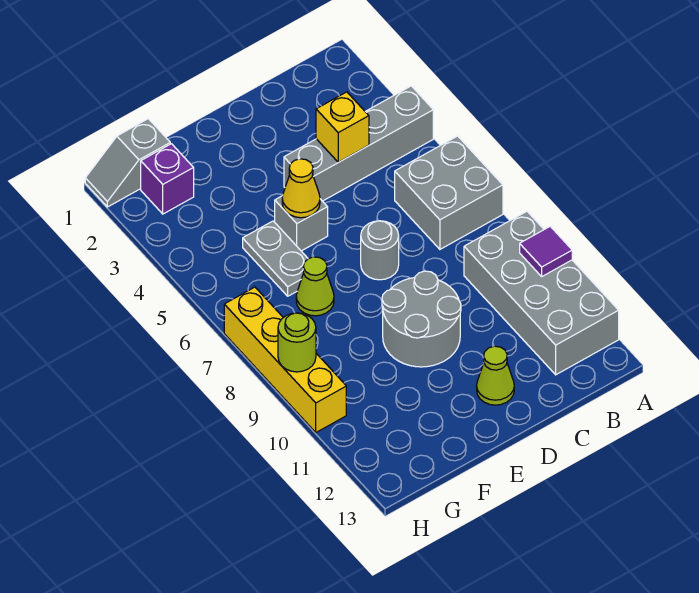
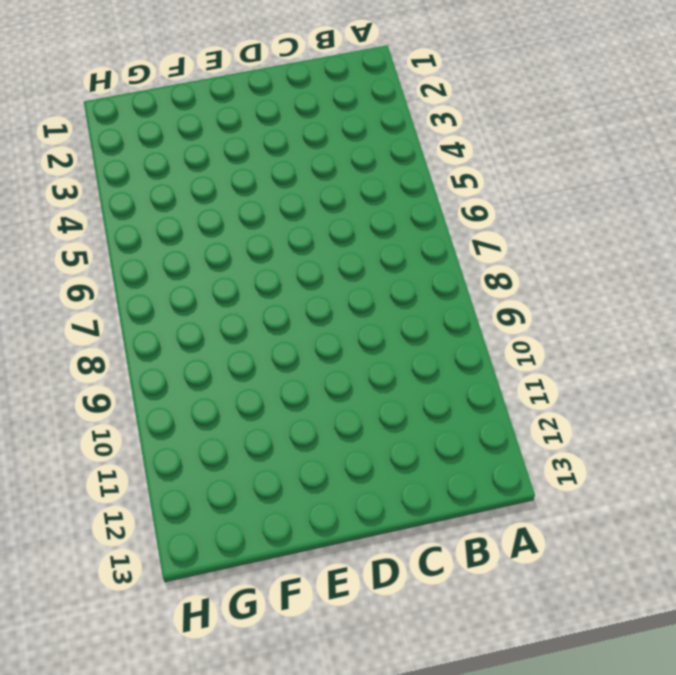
none -> grey 1x4 brick [284,86,433,201]
none -> grey 2x2 brick [395,136,503,249]
none -> grey 2x4 brick [464,211,619,375]

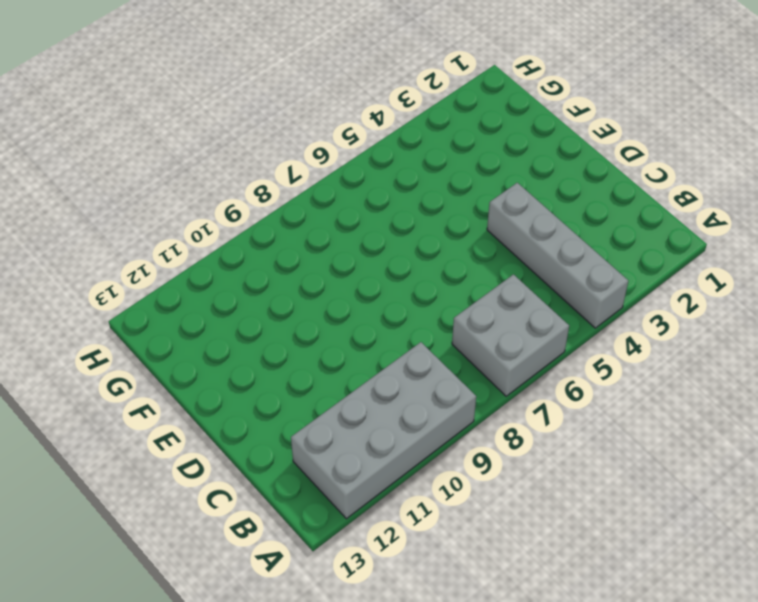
none -> grey 1x1 round brick [361,221,399,280]
none -> grey 2x2 round brick [382,271,461,367]
none -> lime 1x1 cone [477,346,514,405]

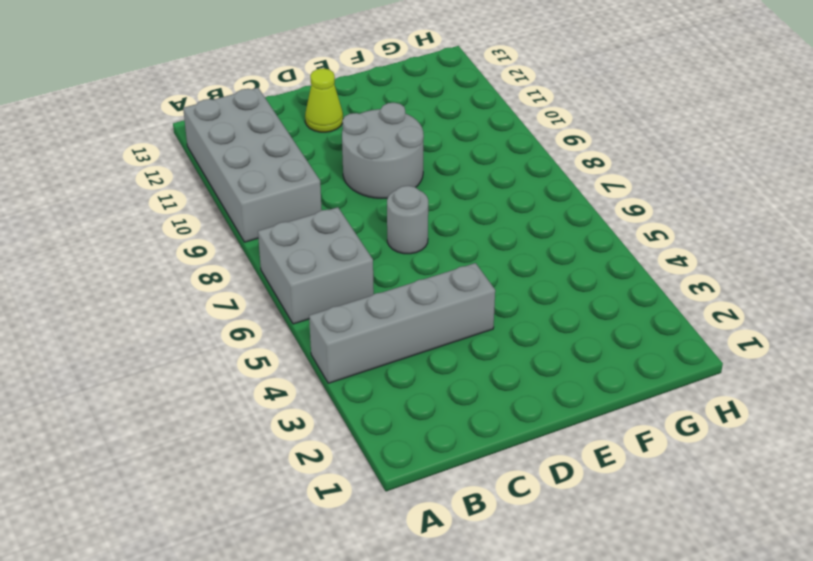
none -> grey 1x1 brick [275,196,328,251]
none -> grey 1x2 plate [243,221,308,296]
none -> lime 1x1 cone [296,257,334,316]

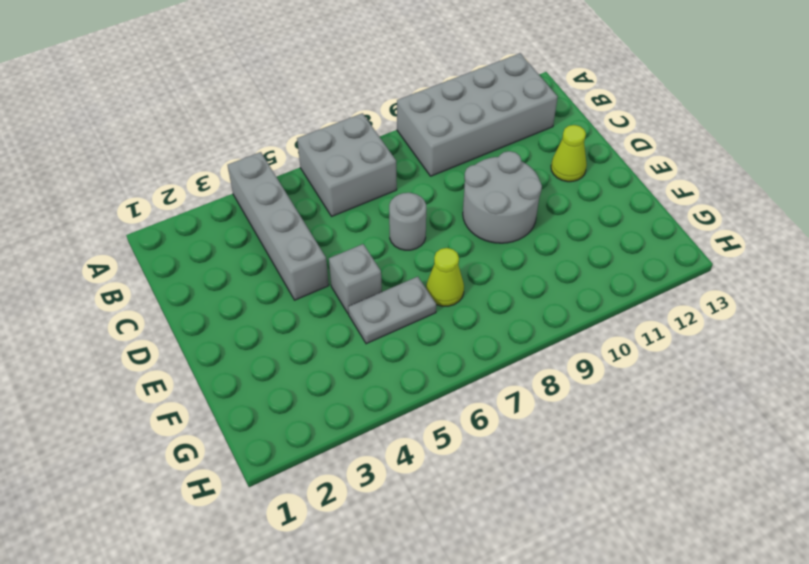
none -> grey 1x2 slope [85,119,170,207]
none -> purple 1x1 brick [141,144,194,214]
none -> yellow 1x4 brick [224,287,346,432]

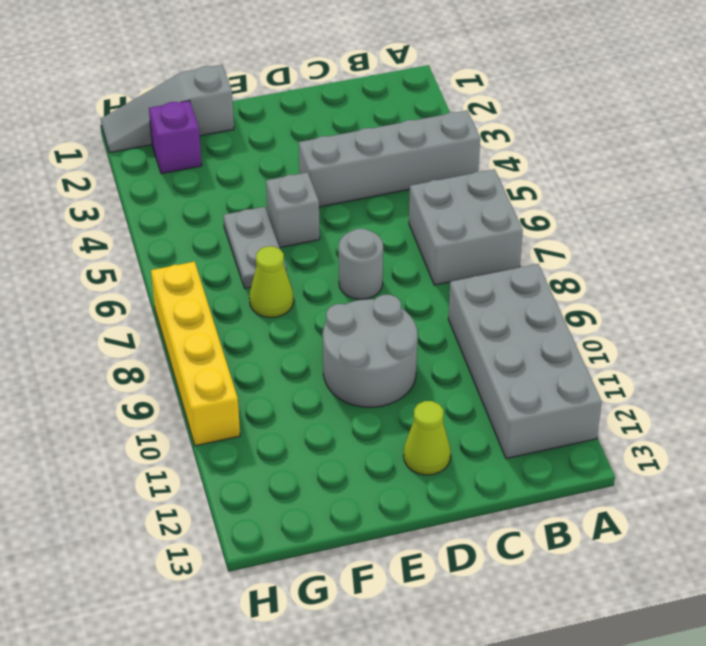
grey 1x3 slope [101,65,234,153] -> grey 1x2 slope [85,119,170,207]
none -> purple 1x1 tile [520,226,572,276]
none -> yellow 1x1 brick [316,92,369,162]
none -> yellow 1x1 cone [282,159,320,218]

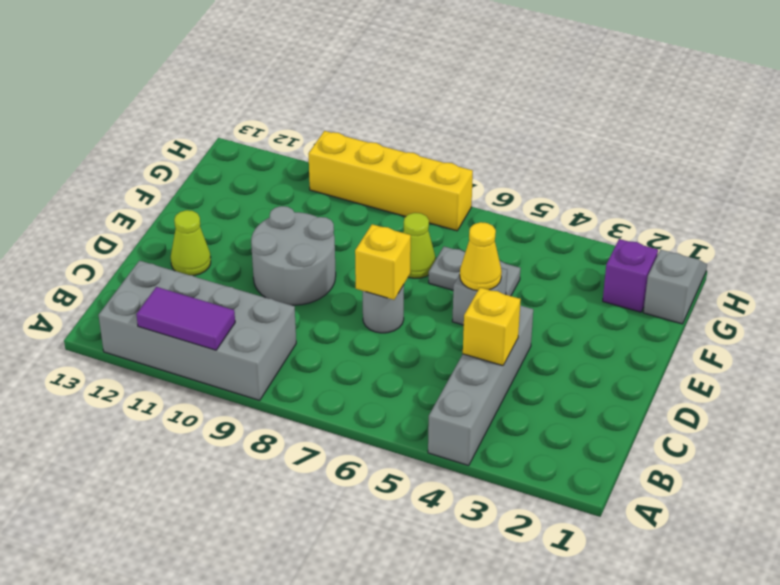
purple 1x2 tile [136,287,235,350] -> purple 1x1 tile [520,226,572,276]
yellow 1x1 brick [355,224,411,300] -> none
none -> grey 2x2 brick [395,136,503,249]
none -> lime 1x1 round brick [278,313,316,372]

